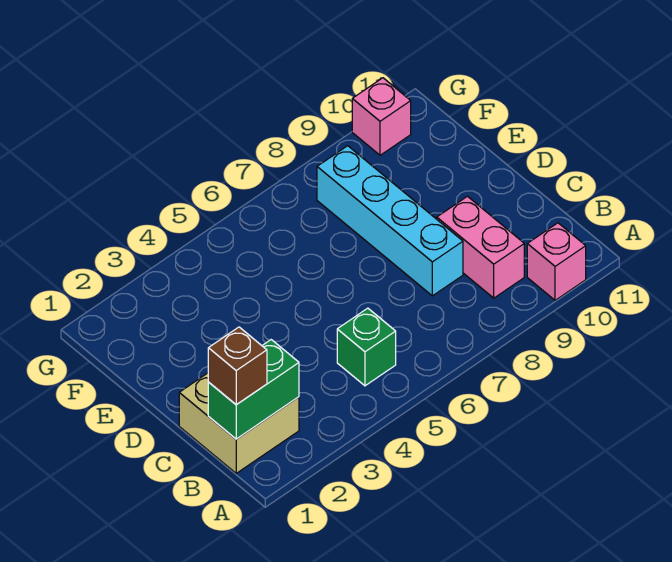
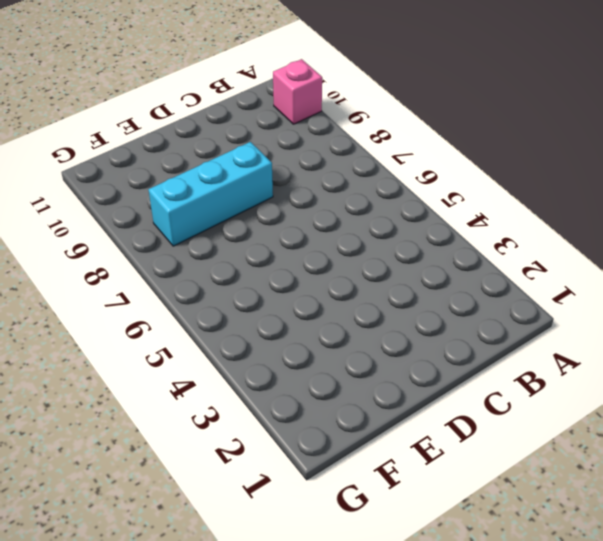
cyan 1x3 brick [148,142,273,246] -> cyan 1x4 brick [317,146,463,296]
none -> tan 2x2 brick [179,373,299,473]
none -> green 1x1 brick [337,308,396,386]

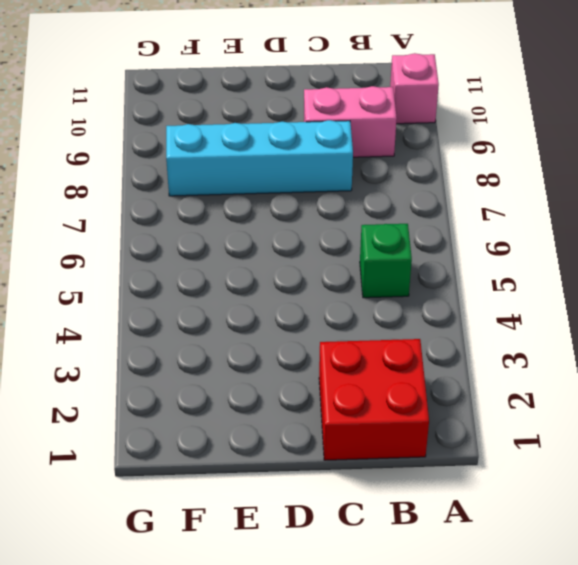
red 2x2 brick [319,339,429,460] -> tan 2x2 brick [179,373,299,473]
none -> pink 1x1 brick [352,78,411,155]
none -> green 1x2 brick [208,340,299,439]

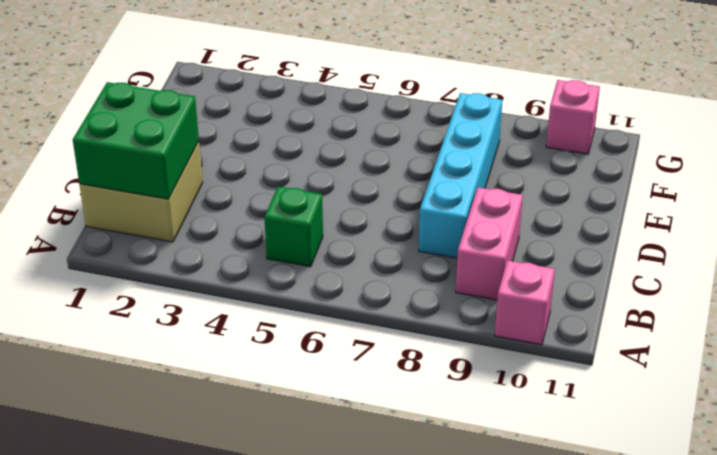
green 2x2 brick [73,82,199,199] -> green 1x2 brick [208,340,299,439]
none -> brown 1x1 brick [208,327,267,405]

